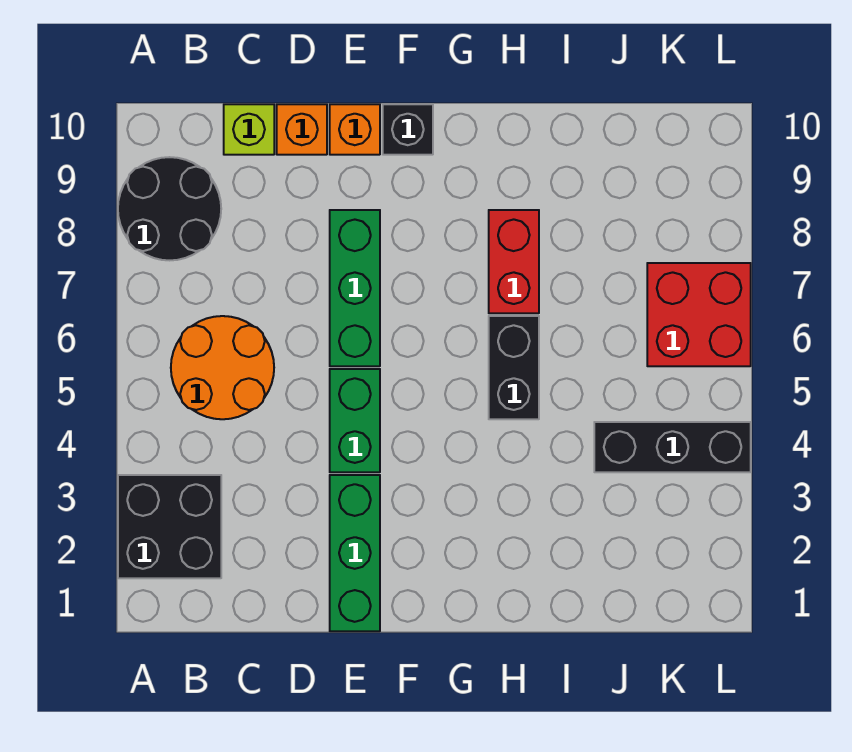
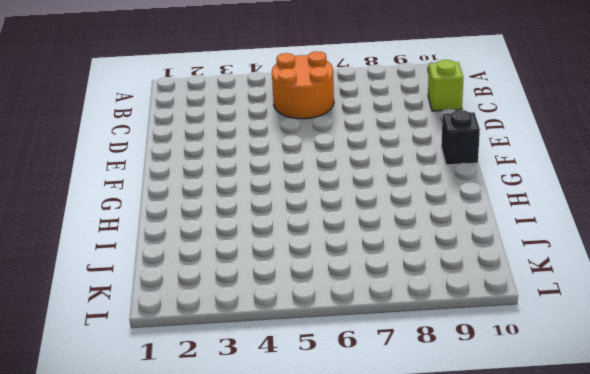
none -> black 2x2 brick [118,475,221,578]
none -> black 2x2 round brick [118,157,221,260]
none -> orange 1x1 brick [277,104,327,155]

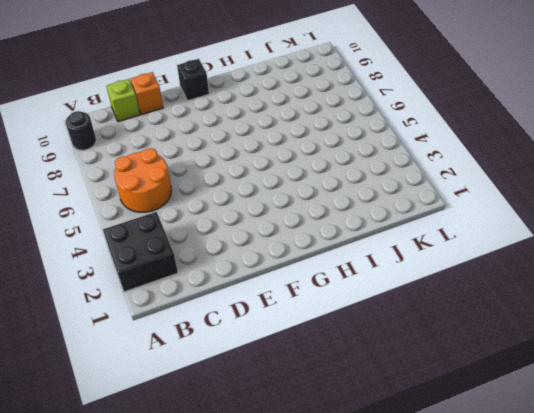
black 1x1 round brick [66,111,96,150] -> black 2x2 round brick [118,157,221,260]
none -> green 1x3 brick [330,475,380,631]
none -> green 1x2 brick [330,369,380,472]
none -> green 1x3 brick [330,210,380,366]

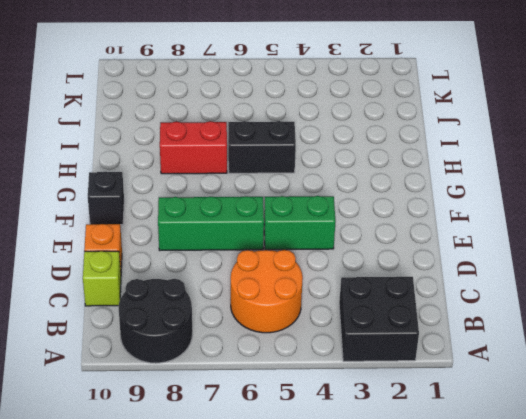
none -> green 1x3 brick [330,475,380,631]
none -> orange 1x1 brick [330,104,380,155]
none -> black 1x3 brick [594,422,751,472]

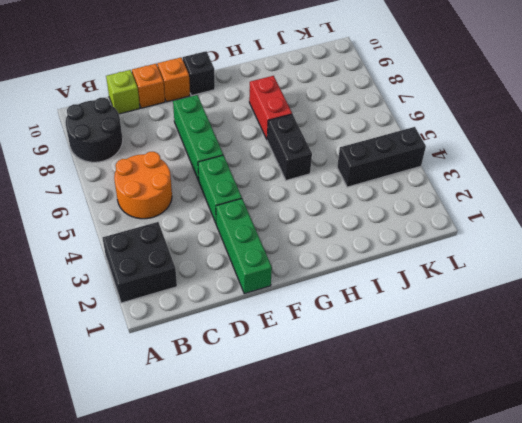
none -> red 2x2 brick [647,263,751,366]

